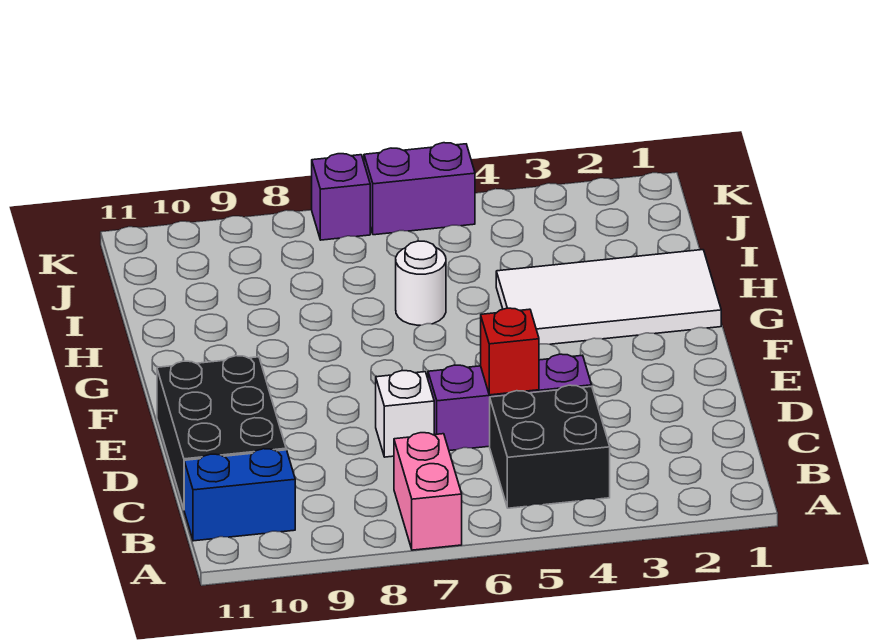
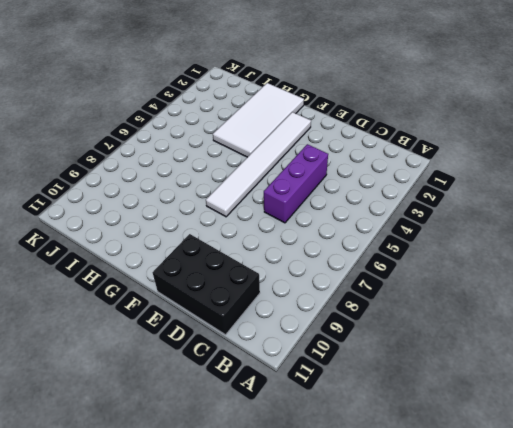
white 1x6 tile [206,112,311,217] -> none
none -> pink 1x2 brick [394,433,462,550]
none -> black 2x2 brick [490,385,610,508]

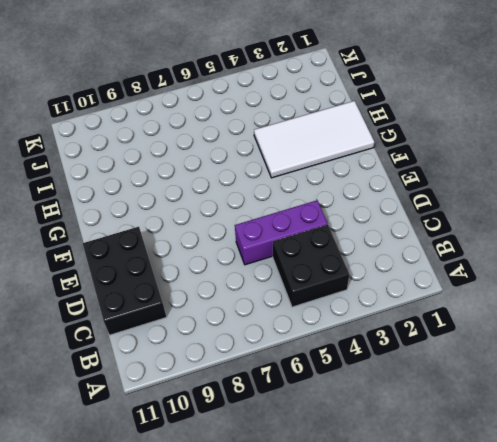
none -> pink 1x2 brick [394,433,462,550]
none -> blue 1x2 brick [184,449,295,541]

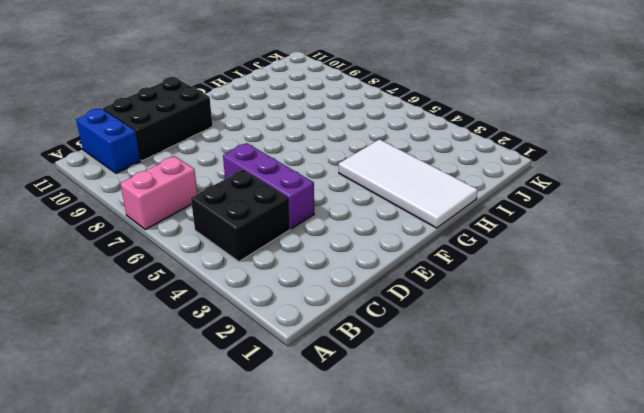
none -> white 1x1 brick [376,371,434,457]
none -> white 1x1 round brick [396,241,446,325]

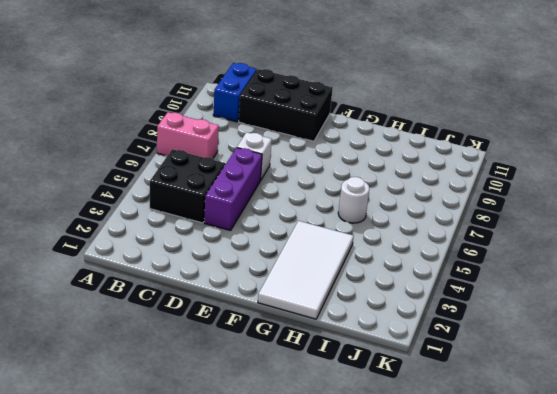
none -> purple 1x2 brick [364,143,475,235]
none -> purple 1x1 brick [312,154,370,240]

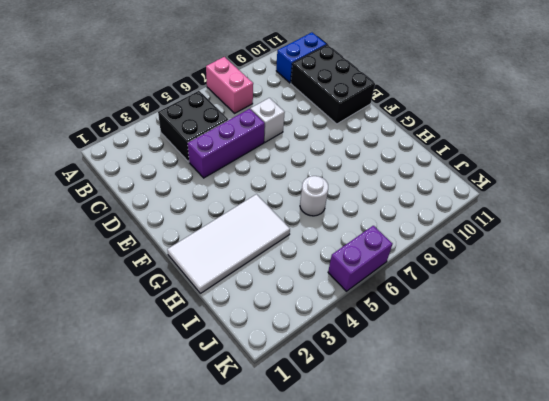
none -> purple 1x1 brick [312,154,370,240]
none -> red 1x1 brick [481,308,539,395]

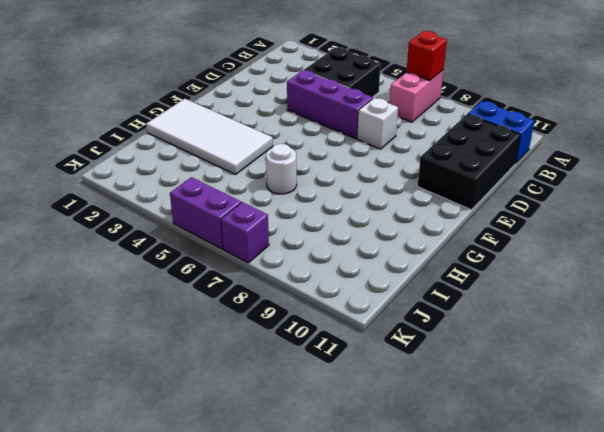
red 1x1 brick [406,31,447,80] -> red 1x1 brick moved to [481,308,539,395]

